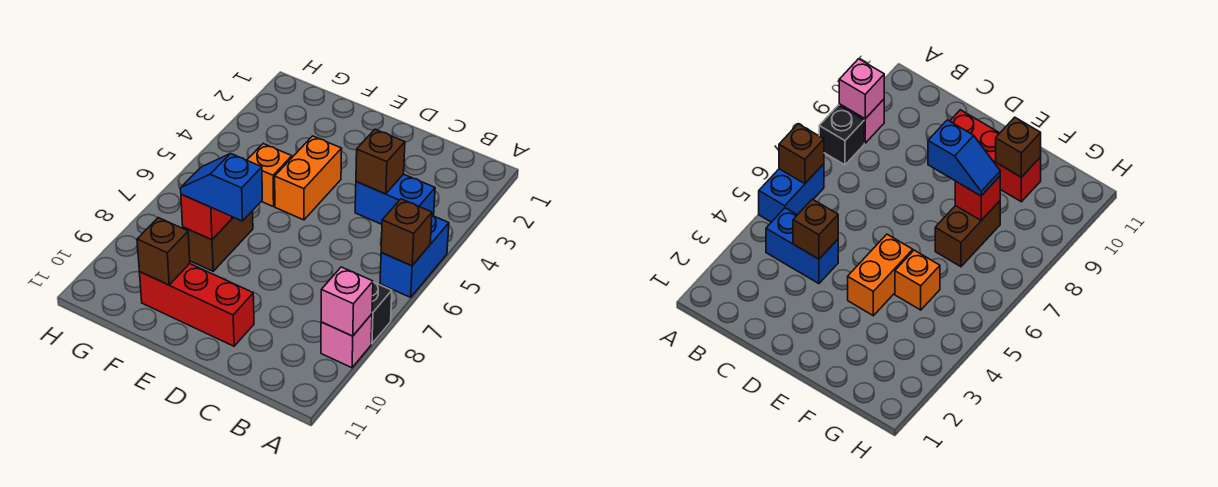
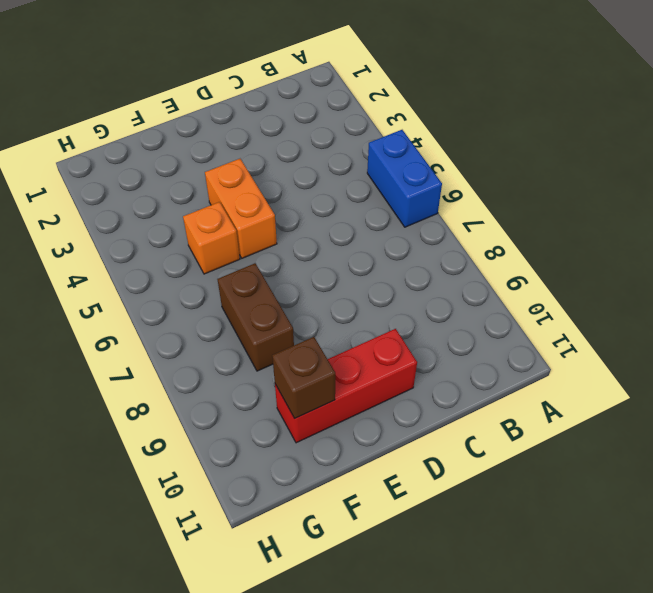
none -> black 1x1 brick [371,282,392,344]
none -> pink 1x1 brick [321,314,372,368]
none -> blue 1x2 brick [355,174,435,224]

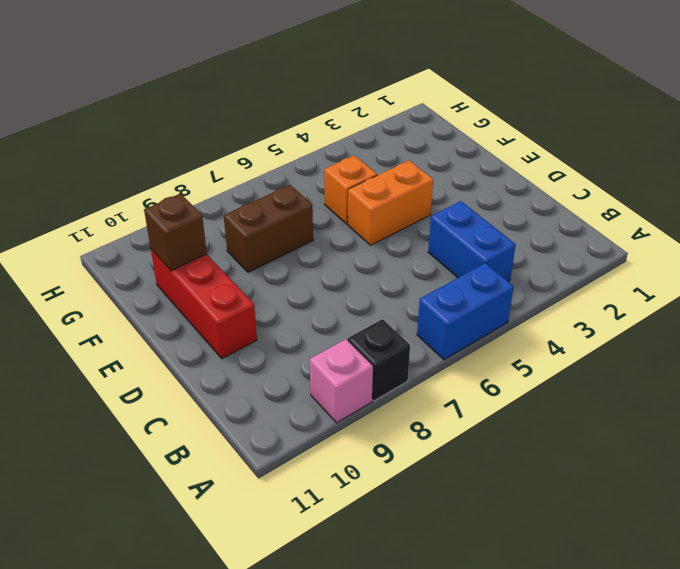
none -> brown 1x1 brick [381,199,432,266]
none -> pink 1x1 brick [321,267,373,336]
none -> brown 1x1 brick [356,129,405,194]

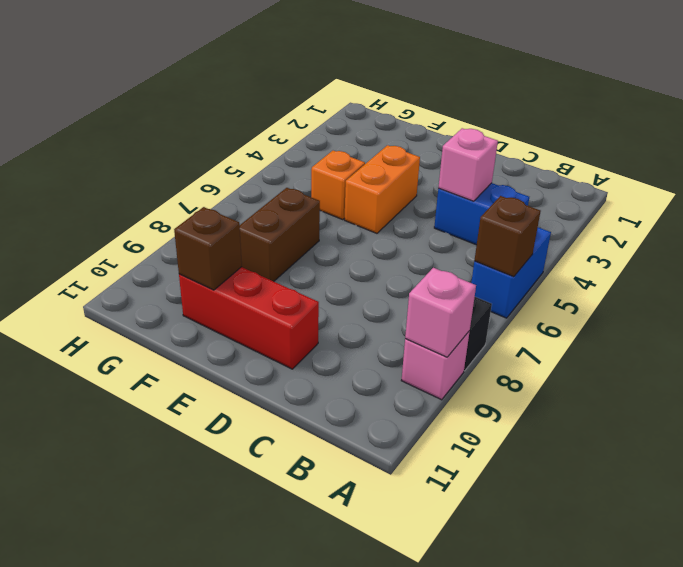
pink 1x1 brick [438,128,498,201] -> brown 1x1 brick [356,129,405,194]
none -> red 1x1 brick [181,194,232,240]
none -> blue 1x2 slope [181,153,262,221]

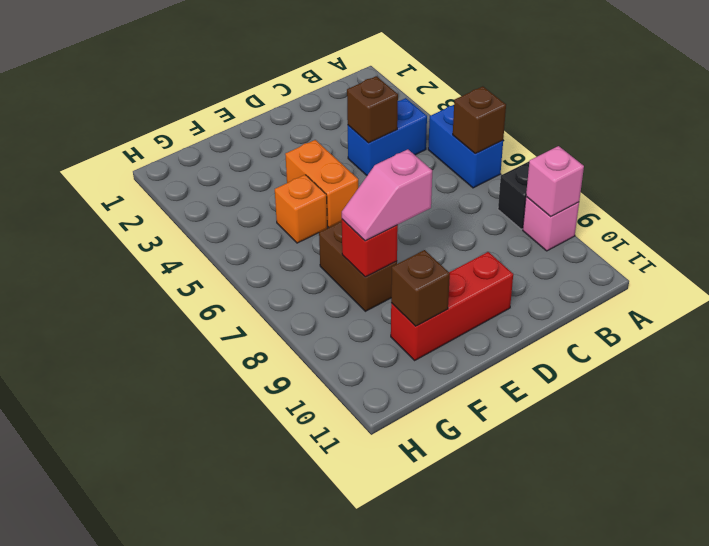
pink 1x2 slope [342,149,432,241] -> blue 1x2 slope [181,153,262,221]

